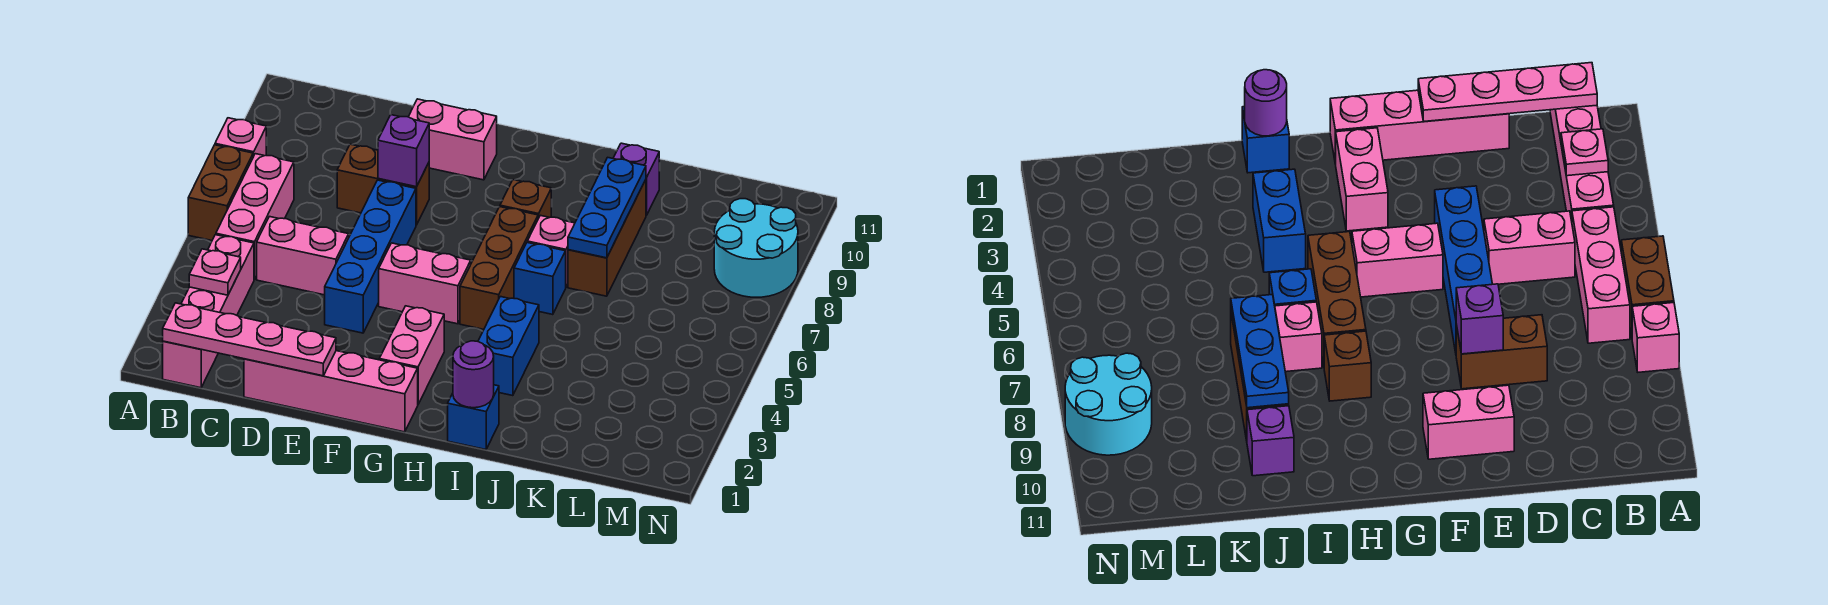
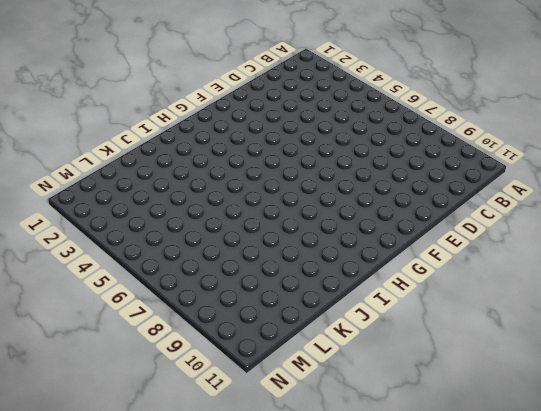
none -> brown 1x2 brick [188,145,253,241]
none -> pink 1x1 brick [215,118,266,157]
none -> pink 1x4 brick [163,235,254,388]

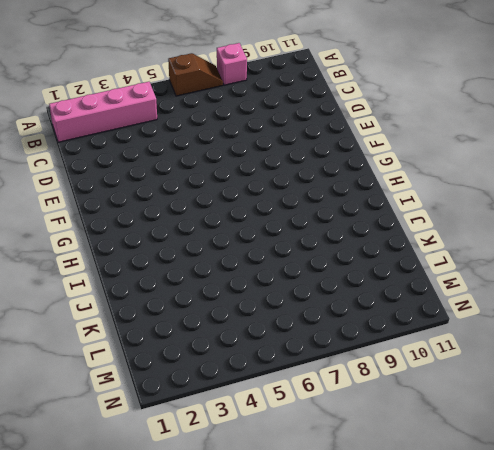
brown 1x2 slope [168,53,223,96] -> brown 1x2 brick [188,145,253,241]
none -> pink 1x3 brick [216,154,294,280]
none -> pink 1x2 brick [257,217,349,295]
none -> pink 1x4 brick [244,351,418,432]

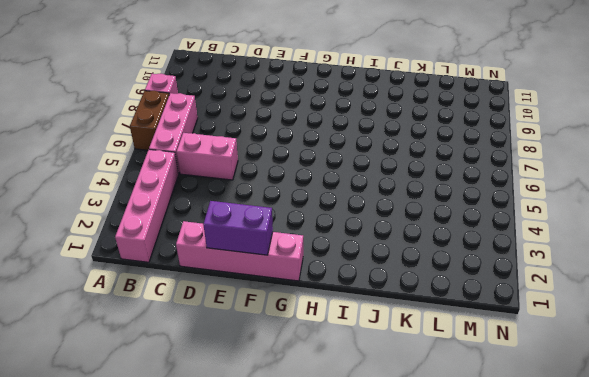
purple 1x2 brick [203,201,273,255] -> pink 1x4 plate [163,303,336,376]
none -> brown 1x2 brick [337,144,429,225]
none -> blue 1x4 brick [325,180,416,333]
none -> pink 1x2 brick [409,99,497,180]

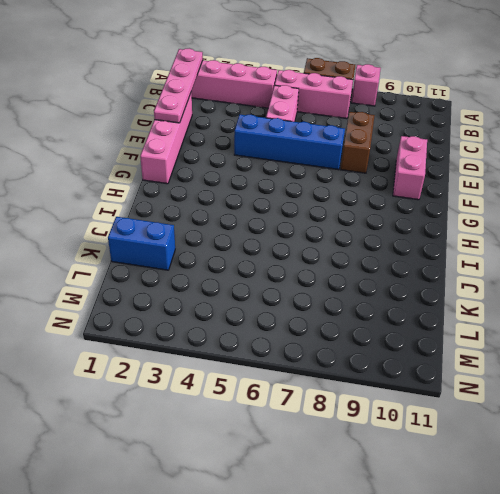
blue 1x2 brick [108,217,175,270] -> blue 1x2 brick moved to [478,297,539,396]
none -> pink 1x2 brick [379,243,471,324]
none -> pink 1x2 brick [379,306,444,404]
none -> brown 1x3 brick [460,207,538,329]

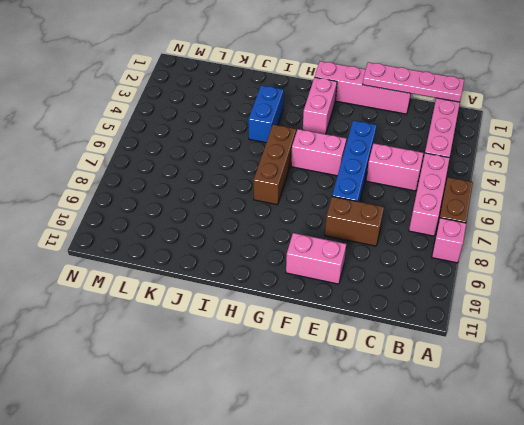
none -> brown 1x1 brick [500,180,551,219]
none -> blue 1x1 brick [448,385,499,450]
none -> blue 1x1 brick [514,243,566,315]

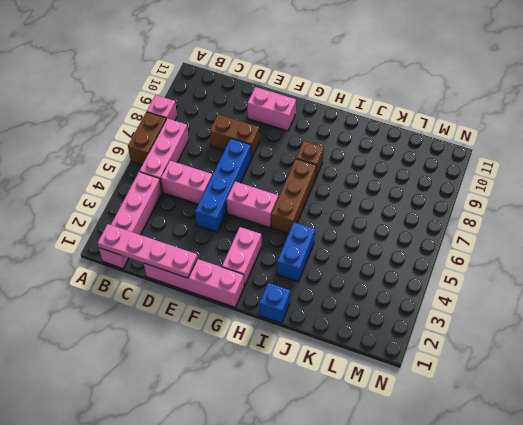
none -> blue 1x1 brick [514,243,566,315]
none -> pink 1x1 brick [527,215,575,287]
none -> brown 1x3 brick [568,180,646,296]

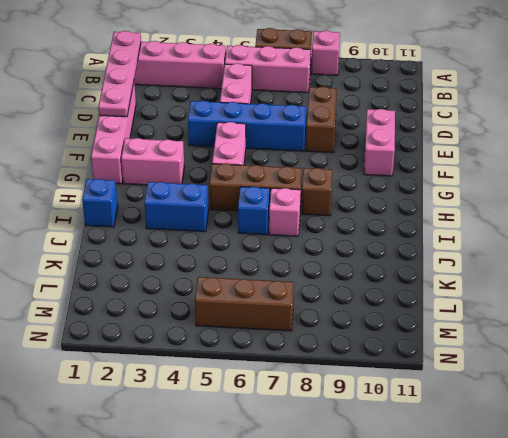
brown 1x3 brick [195,277,294,331] -> brown 1x3 brick moved to [568,180,646,296]
none -> purple 1x1 brick [613,143,659,215]
none -> cyan 2x2 round brick [714,199,798,297]
none -> pink 1x1 plate [189,249,241,295]

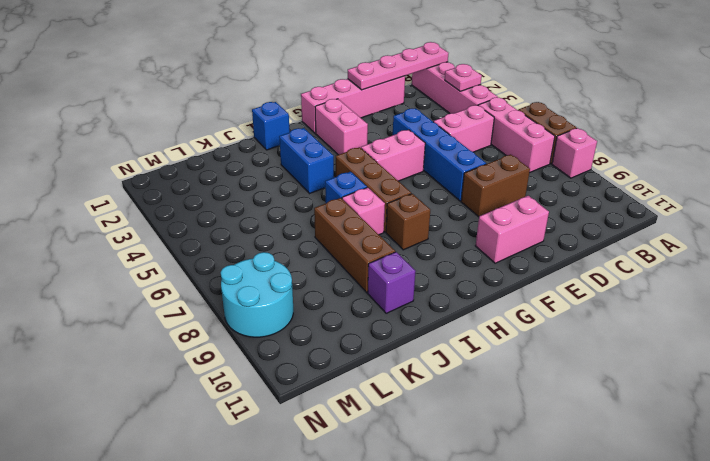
none -> purple 1x1 brick [378,115,429,187]
none -> purple 1x1 round brick [453,341,494,408]
none -> blue 1x3 plate [568,157,646,258]

